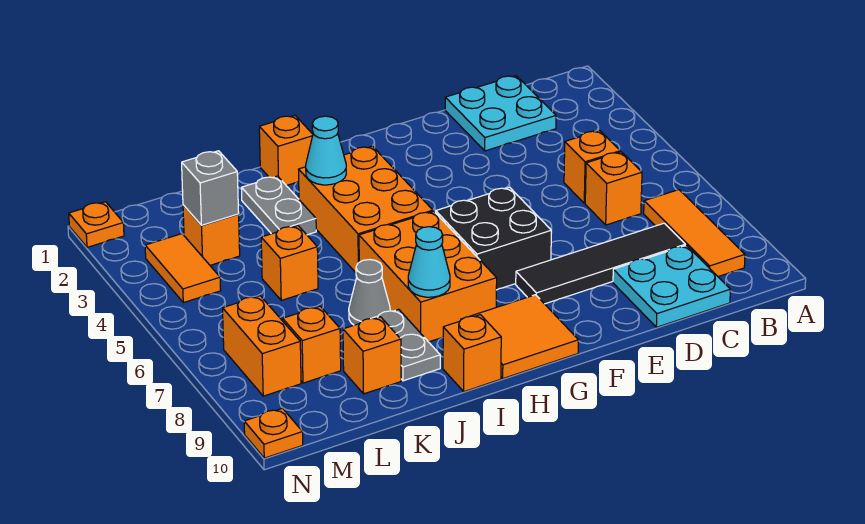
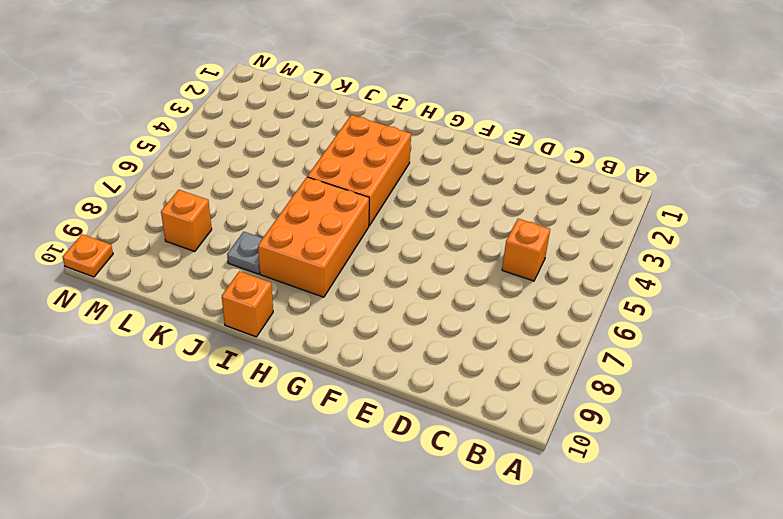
grey 1x1 plate [227,232,263,274] -> grey 1x2 plate [373,309,440,381]
none -> orange 1x3 tile [644,190,745,277]
none -> cyan 2x2 plate [445,76,556,151]
none -> orange 1x1 brick [585,152,642,225]

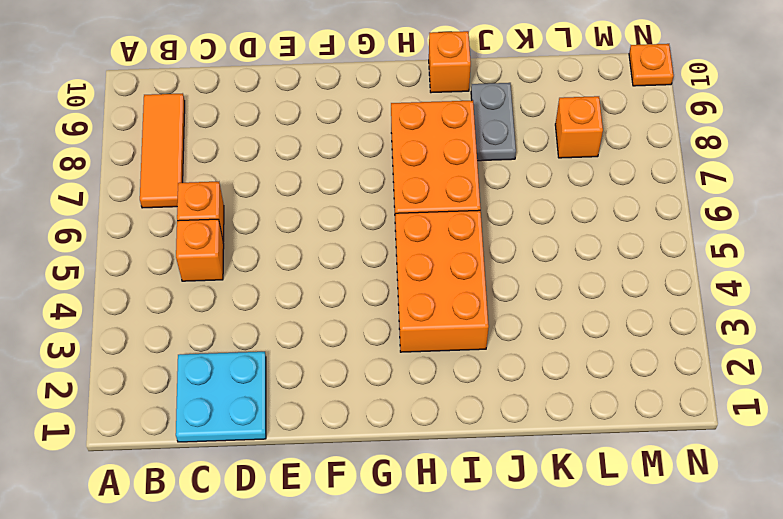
none -> black 1x4 tile [516,223,685,304]
none -> cyan 2x2 plate [613,245,730,327]
none -> black 2x2 brick [436,187,551,290]

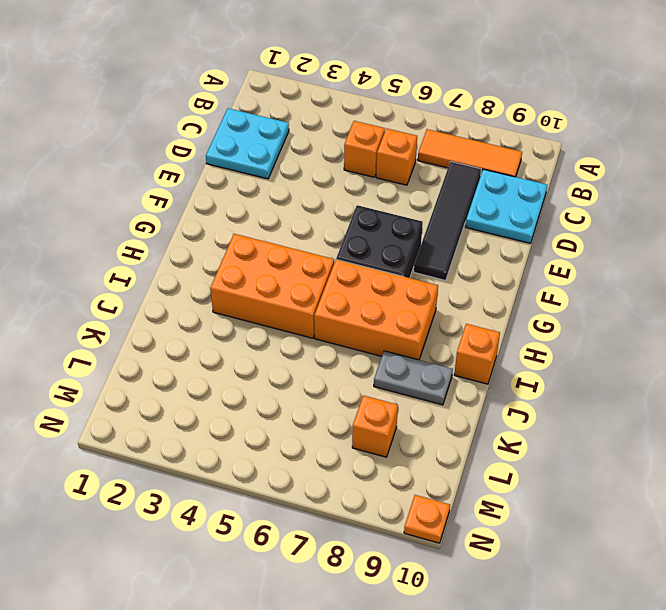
none -> orange 2x2 tile [461,295,579,378]
none -> orange 1x1 brick [259,116,313,186]
none -> grey 1x2 plate [242,176,316,235]

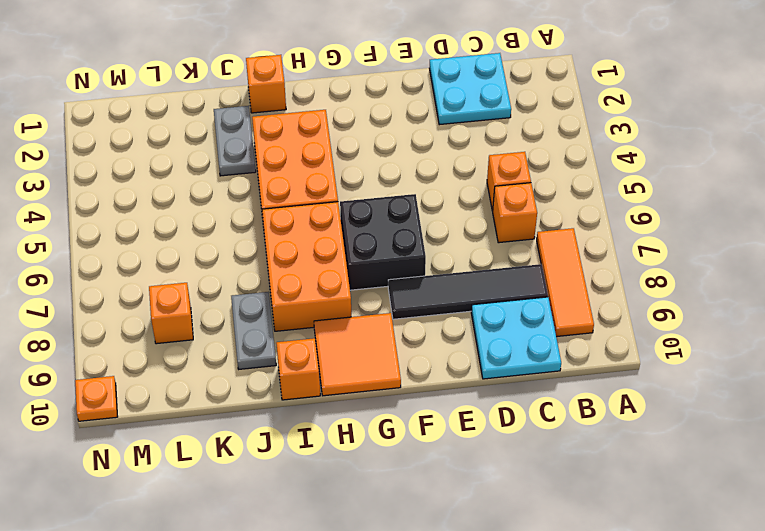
none -> grey 1x1 cone [349,260,390,325]
none -> orange 1x1 brick [261,226,318,300]
none -> orange 1x1 brick [343,317,401,394]

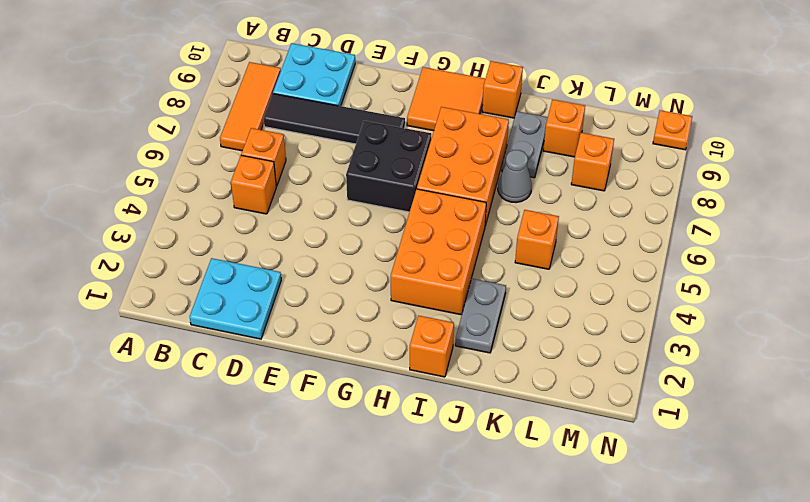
none -> orange 1x1 brick [183,205,240,265]
none -> orange 1x2 tile [145,234,221,303]
none -> orange 1x2 brick [223,296,301,396]

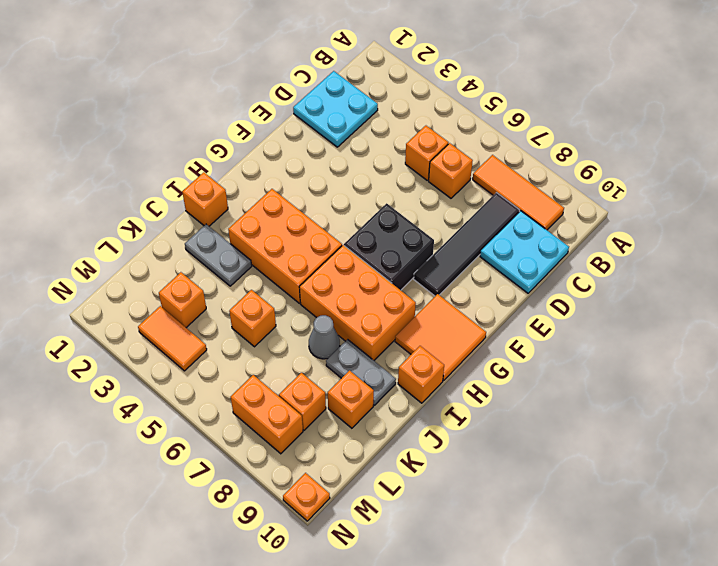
none -> orange 1x1 plate [69,202,124,247]
none -> cyan 1x1 cone [306,116,346,185]
none -> cyan 1x1 cone [408,227,450,297]

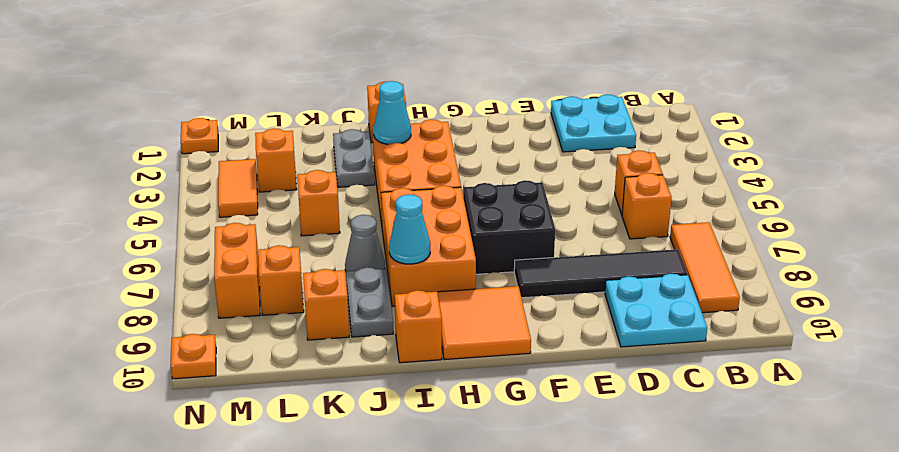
none -> grey 1x1 brick [182,151,239,225]

